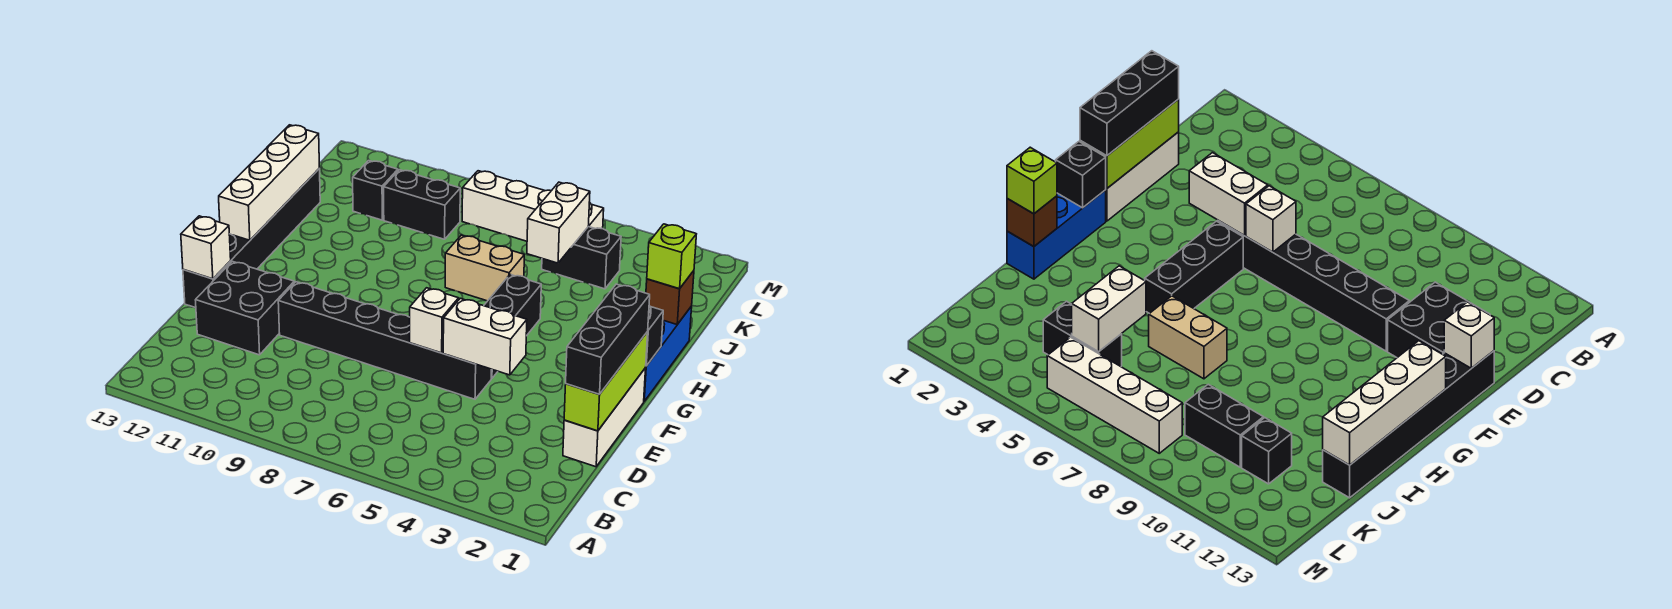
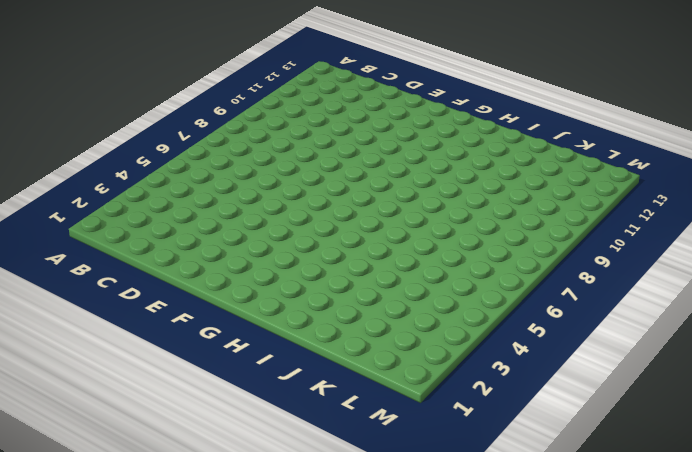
none -> white 1x3 brick [563,368,646,467]
none -> black 2x2 brick [196,261,294,355]
none -> black 1x6 brick [278,282,491,399]

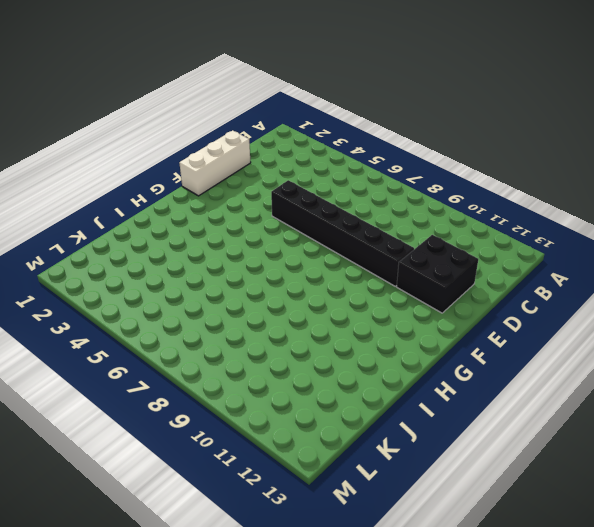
none -> black 1x6 brick [183,169,320,308]
none -> black 1x3 brick [484,275,541,378]
none -> blue 1x3 brick [644,306,692,401]

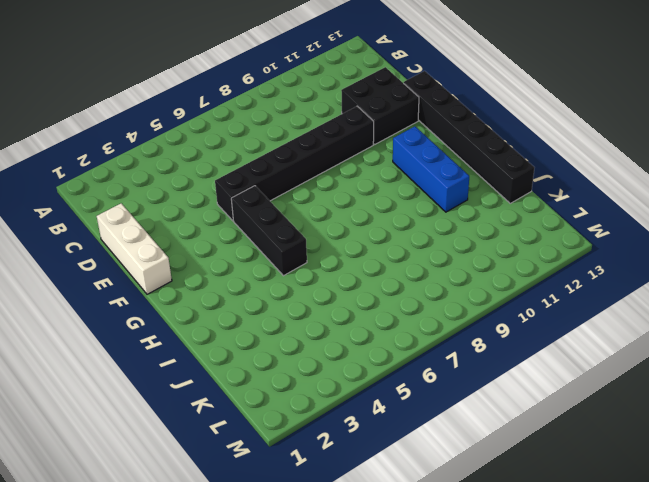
blue 1x3 brick [393,126,469,212] -> blue 1x3 brick moved to [644,306,692,401]
none -> tan 1x2 brick [445,235,524,301]
none -> black 1x2 brick [542,227,621,289]
none -> black 1x2 brick [384,170,460,239]

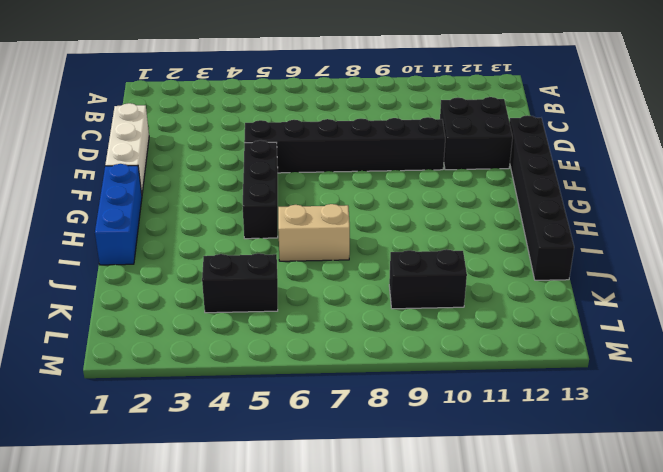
none -> black 1x1 brick [353,161,398,220]
none -> white 1x4 brick [462,171,604,241]
none -> lime 1x3 brick [564,332,648,431]

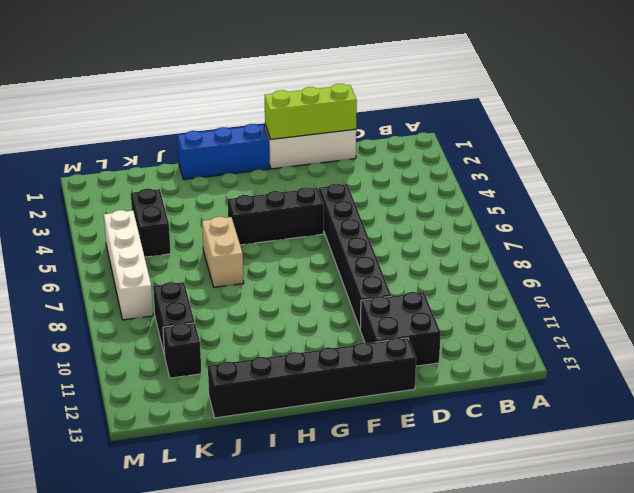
none -> white 1x2 brick [443,298,527,375]
none -> white 1x1 brick [410,288,459,353]
none -> white 1x1 brick [181,216,231,279]

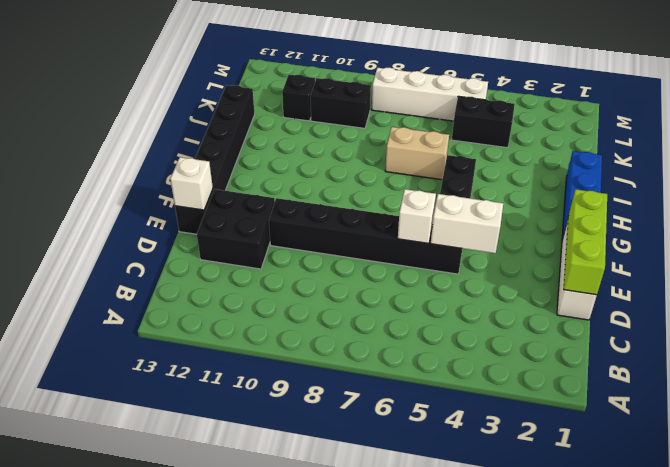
none -> black 1x1 brick [646,306,663,366]
none -> white 1x4 brick [219,125,320,240]
none -> brown 1x1 brick [646,271,694,324]

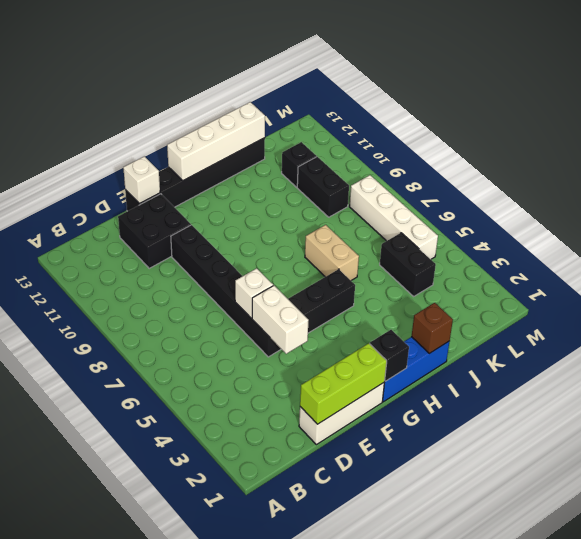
none -> white 1x2 brick [527,182,590,263]
none -> black 1x3 brick [566,284,650,394]
none -> lime 1x1 brick [647,224,696,289]

